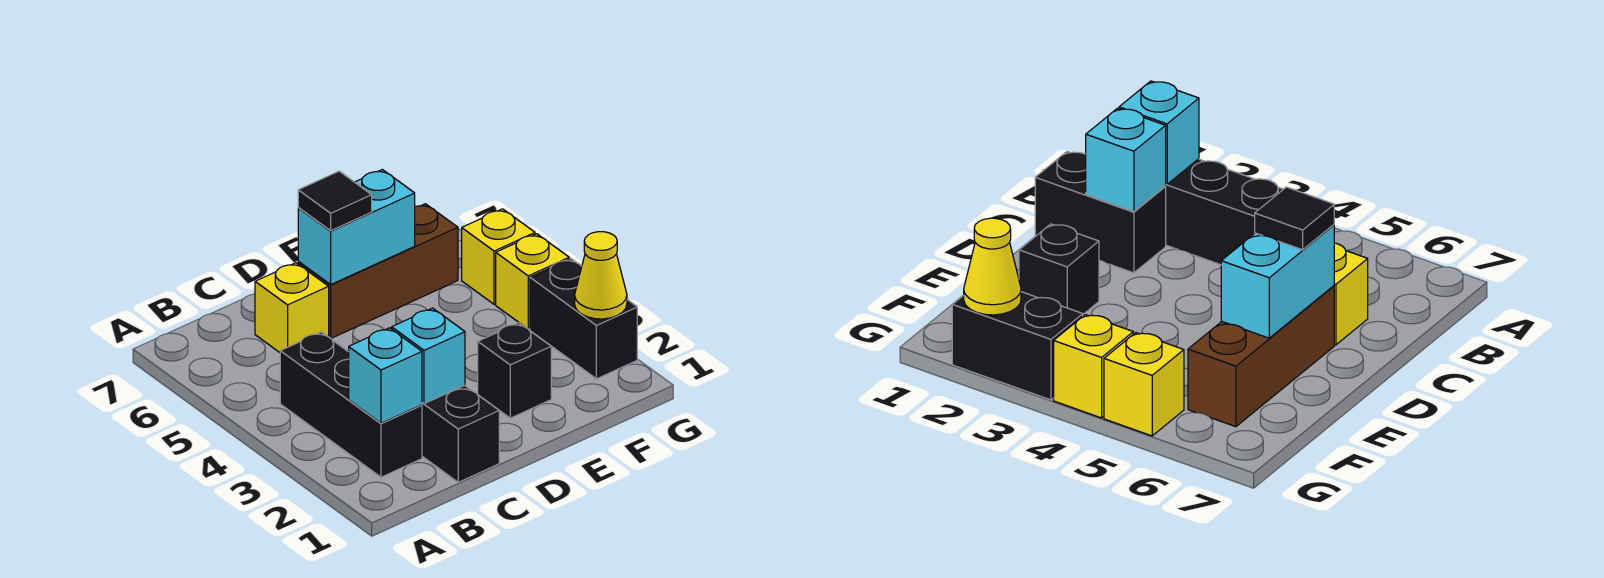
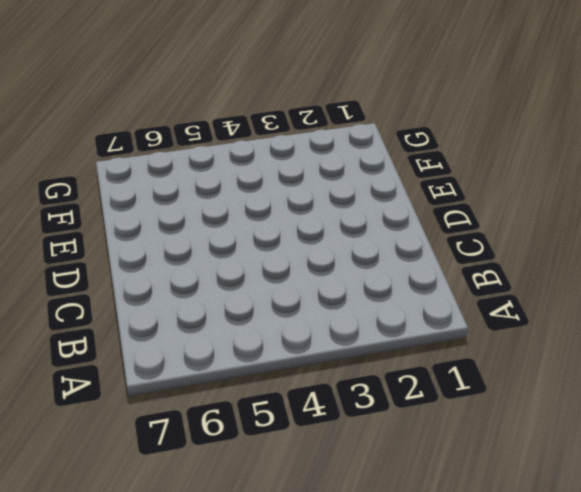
none -> black 1x3 brick [280,332,422,477]
none -> black 1x2 brick [422,385,499,482]
none -> yellow 1x1 brick [255,263,329,352]

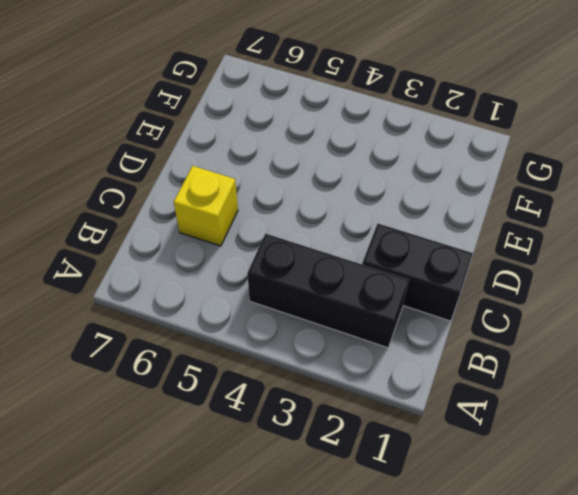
none -> brown 1x3 brick [298,204,458,338]
none -> black 1x1 brick [478,323,551,418]
none -> black 1x2 brick [530,259,637,379]

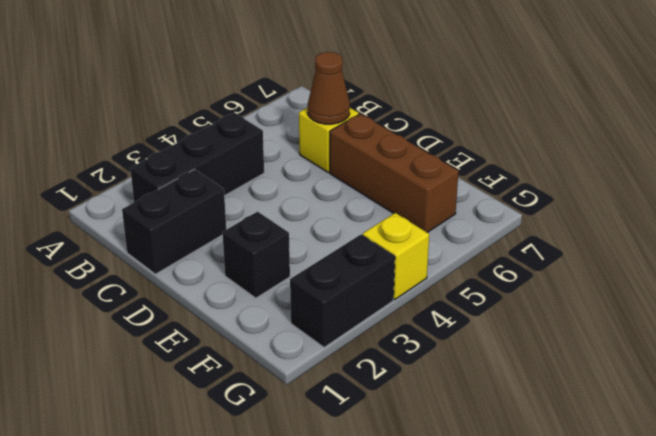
brown 1x1 cone [308,52,350,124] -> none
none -> yellow 1x1 brick [462,209,535,304]
none -> cyan 1x1 brick [349,328,422,423]
none -> cyan 1x1 brick [392,308,465,404]

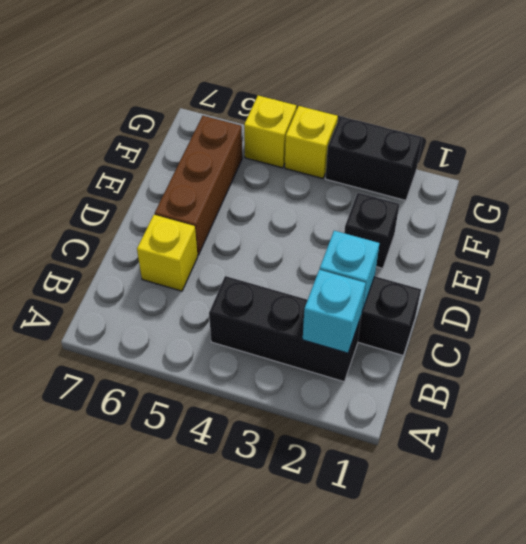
none -> cyan 1x2 brick [298,170,415,284]
none -> yellow 1x1 cone [575,232,627,319]
none -> black 1x1 tile [298,171,372,231]

